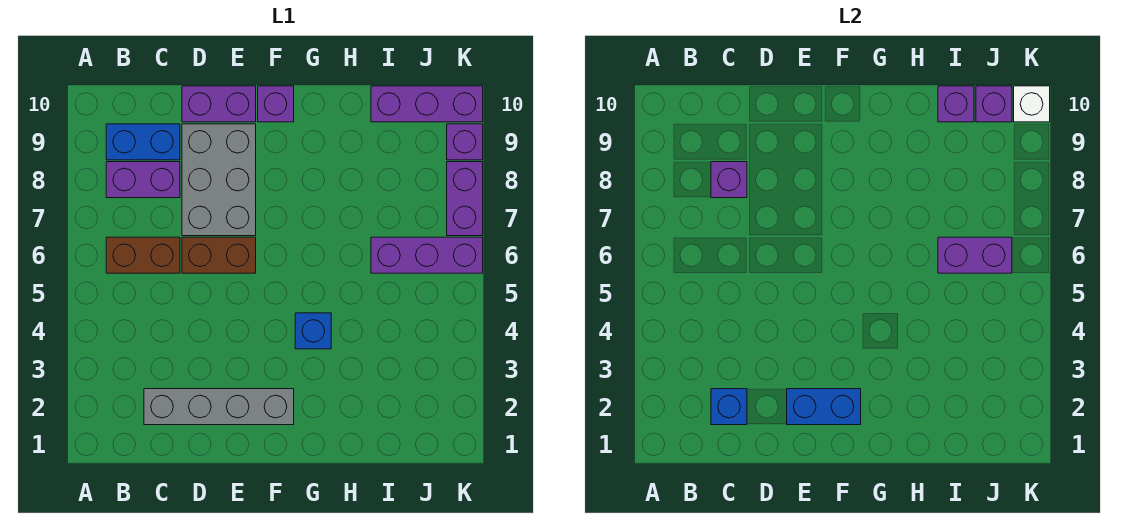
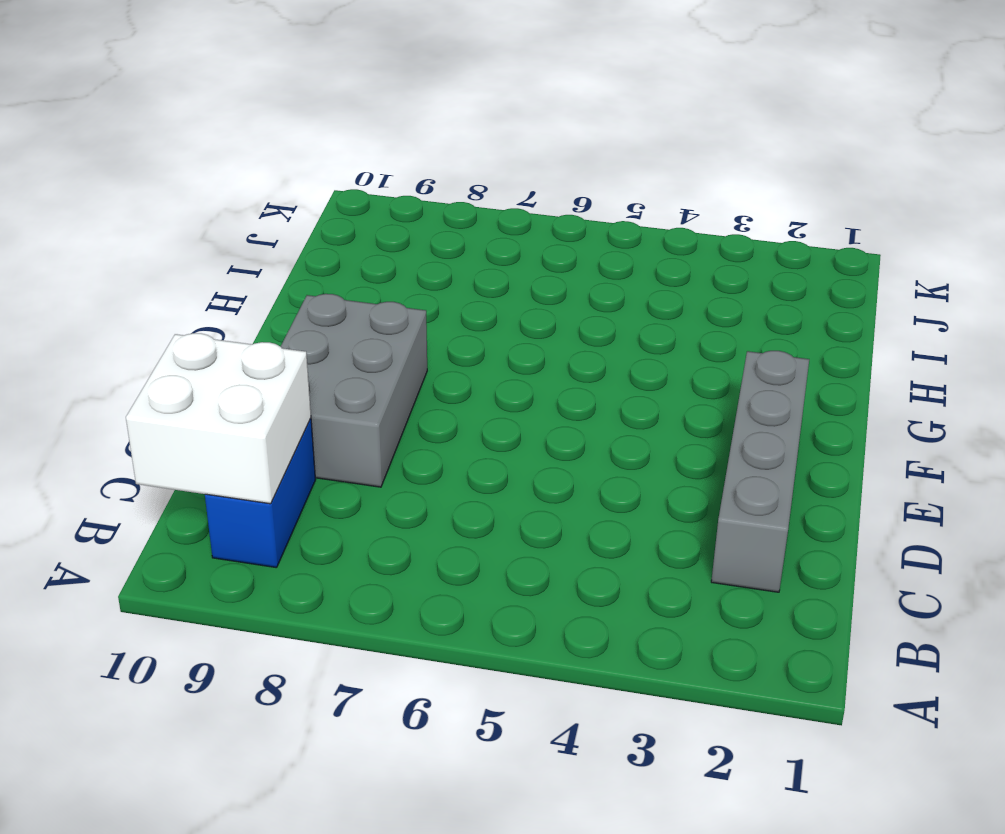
white 2x2 brick [126,333,311,504] -> none
grey 2x3 brick [280,294,427,487] -> grey 2x3 brick turned to [182,124,256,236]
none -> brown 1x2 brick [106,237,180,273]
none -> purple 1x2 brick [106,162,180,198]
none -> brown 1x2 brick [182,237,256,273]

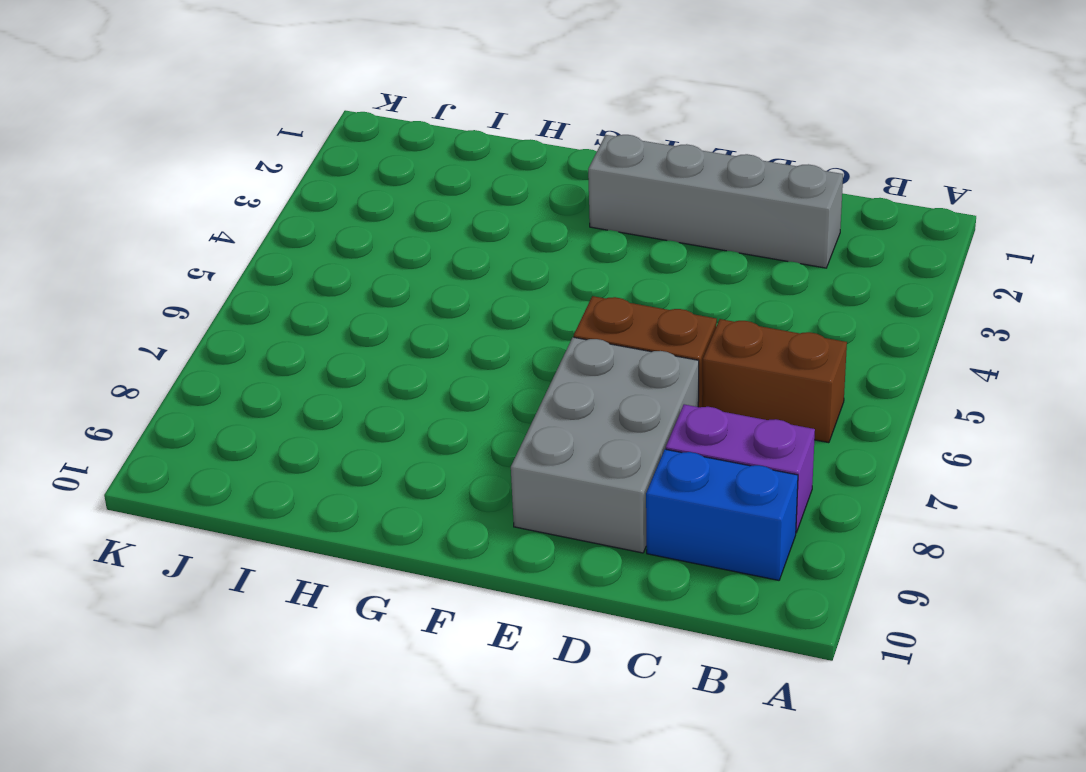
none -> purple 1x2 brick [182,86,256,122]
none -> purple 1x1 brick [258,86,294,122]
none -> blue 1x1 brick [295,313,331,349]

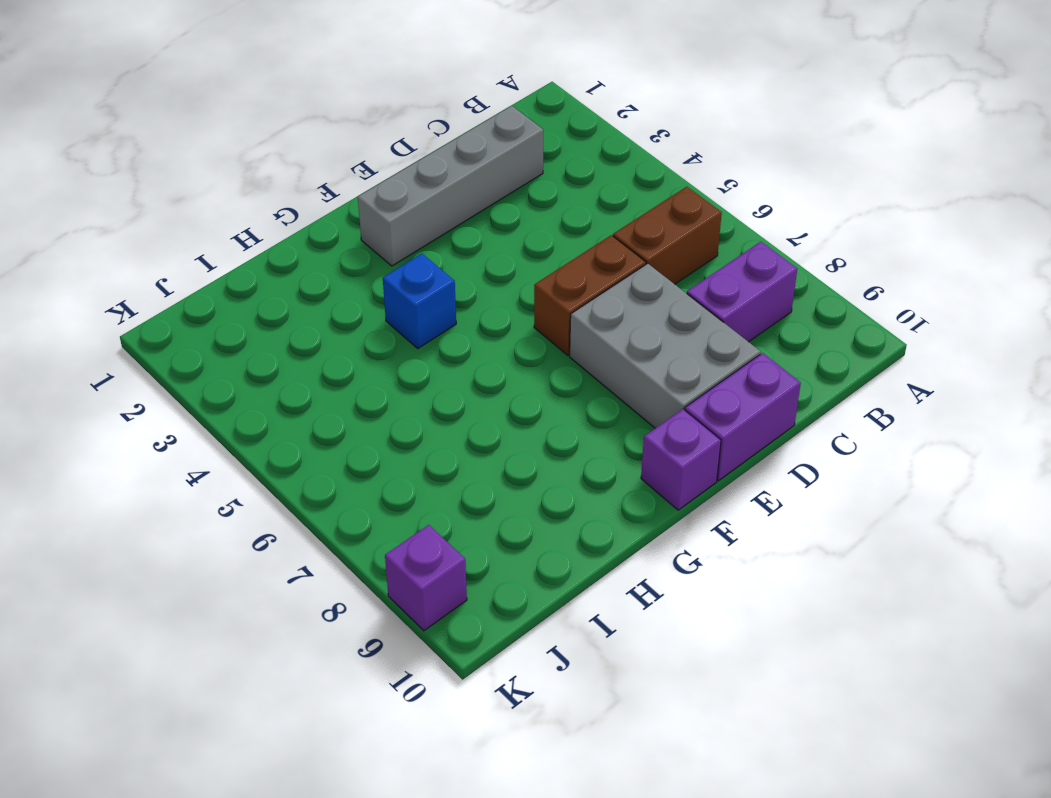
none -> blue 1x2 brick [106,124,180,160]
none -> purple 1x3 brick [371,237,483,273]
none -> purple 1x3 brick [371,86,483,122]

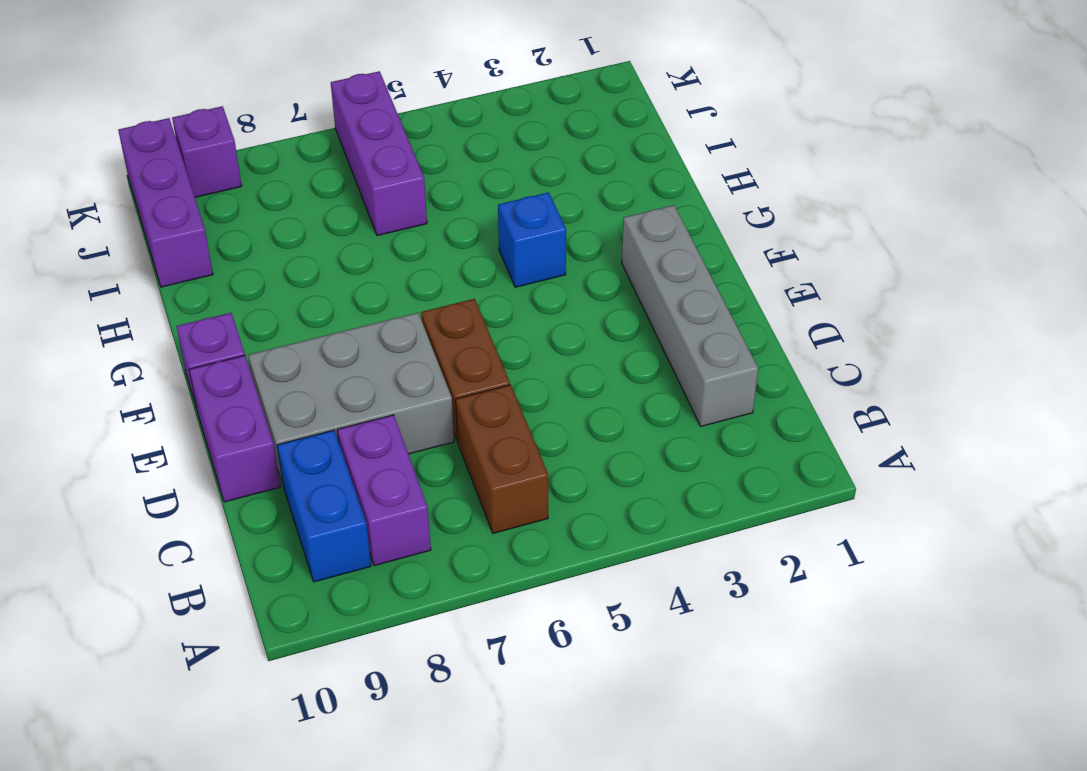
none -> purple 1x2 brick [447,162,483,236]
none -> blue 1x1 brick [711,389,747,425]
none -> purple 1x1 brick [711,162,747,198]

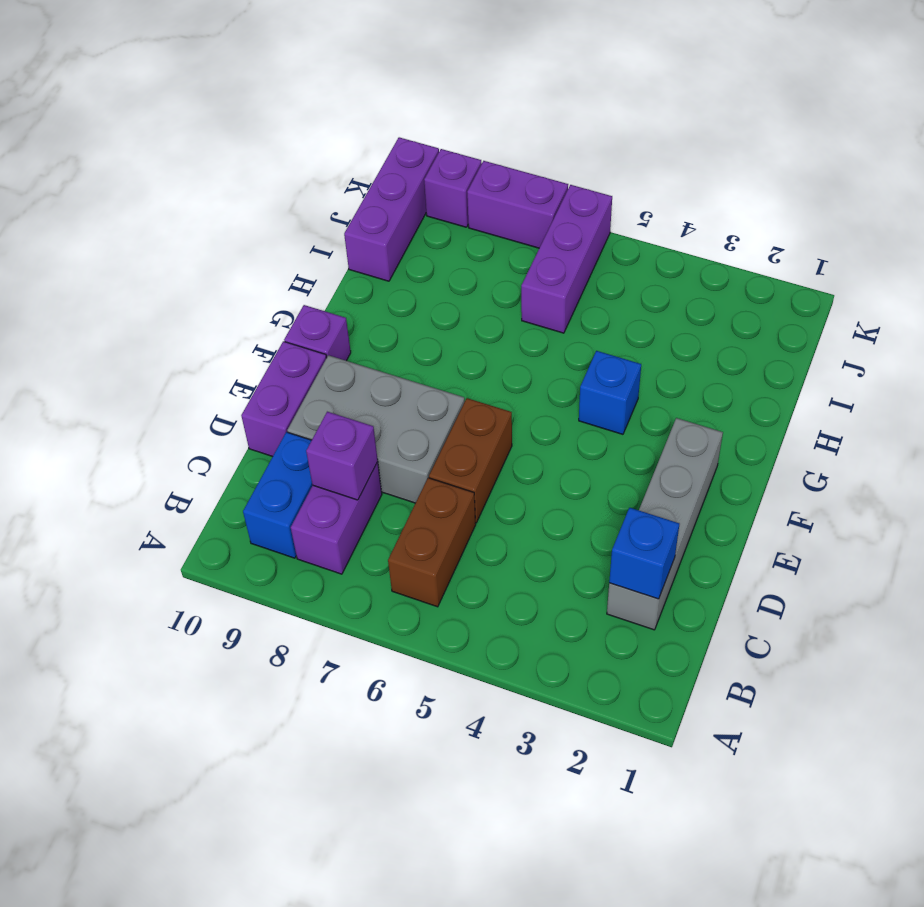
none -> blue 1x2 brick [787,389,861,425]
none -> purple 1x2 brick [938,237,1012,273]
none -> purple 1x1 brick [938,86,974,122]

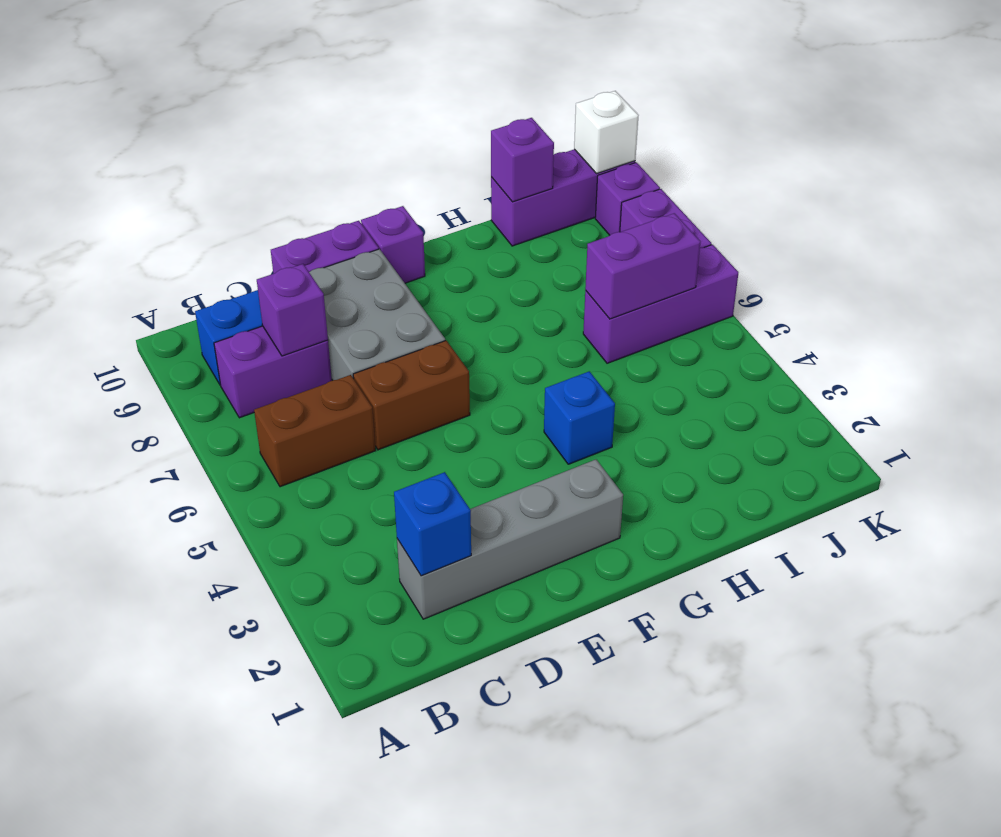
none -> blue 1x2 brick [787,389,861,425]
none -> purple 1x1 brick [976,86,1012,122]

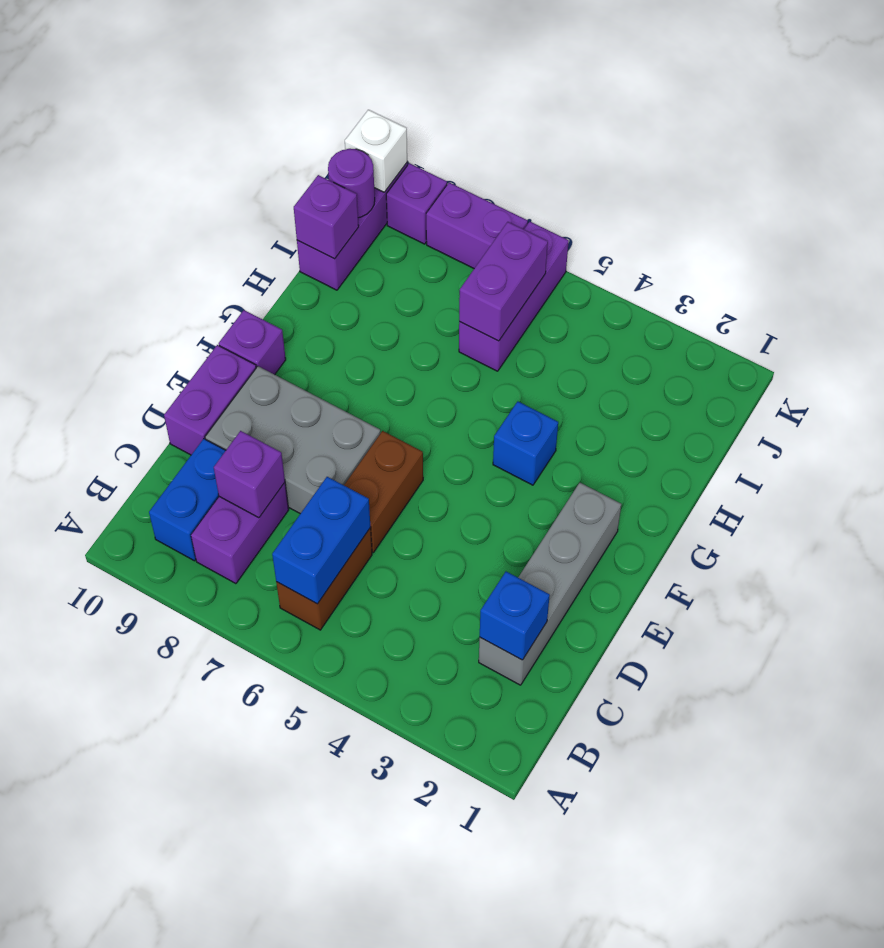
blue 1x2 brick [272,477,370,604] -> blue 1x2 brick moved to [787,389,861,425]
purple 1x1 round brick [328,149,375,218] -> purple 1x1 brick [976,86,1012,122]

